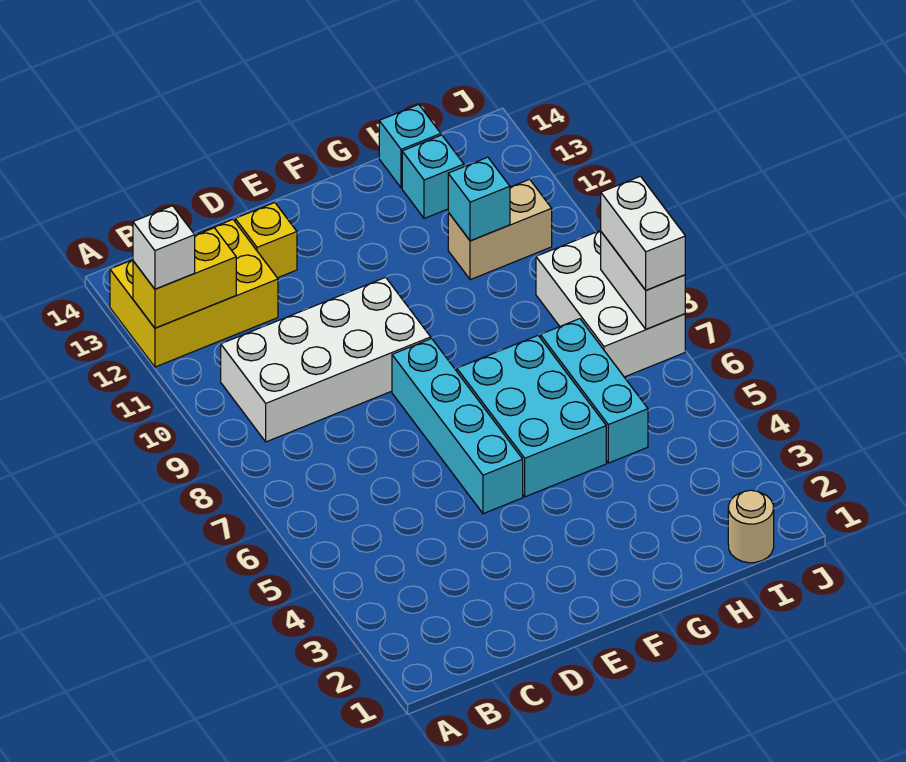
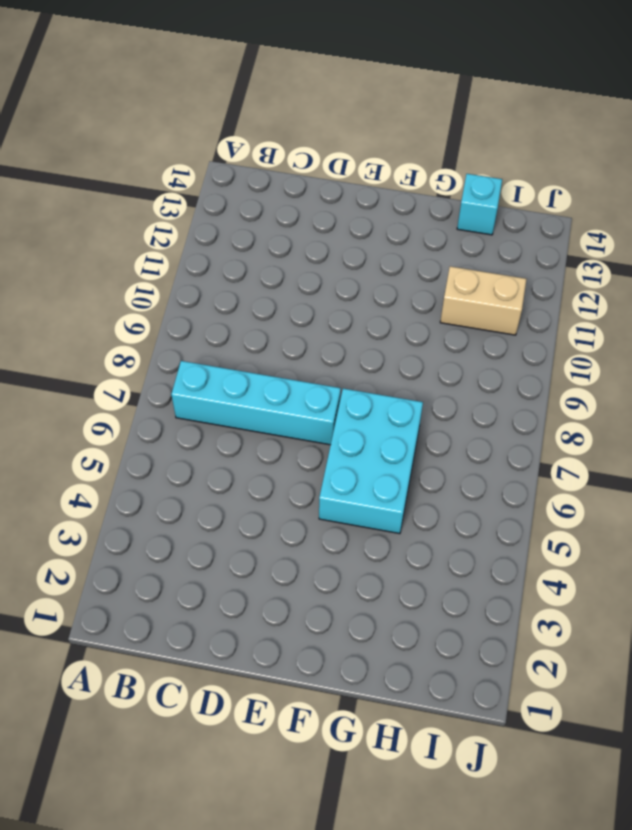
cyan 1x4 brick [171,361,341,445] -> cyan 1x4 brick turned to [392,339,523,514]
none -> yellow 2x3 brick [110,220,278,367]
none -> white 2x4 brick [221,277,431,442]
none -> yellow 1x1 brick [235,203,297,278]

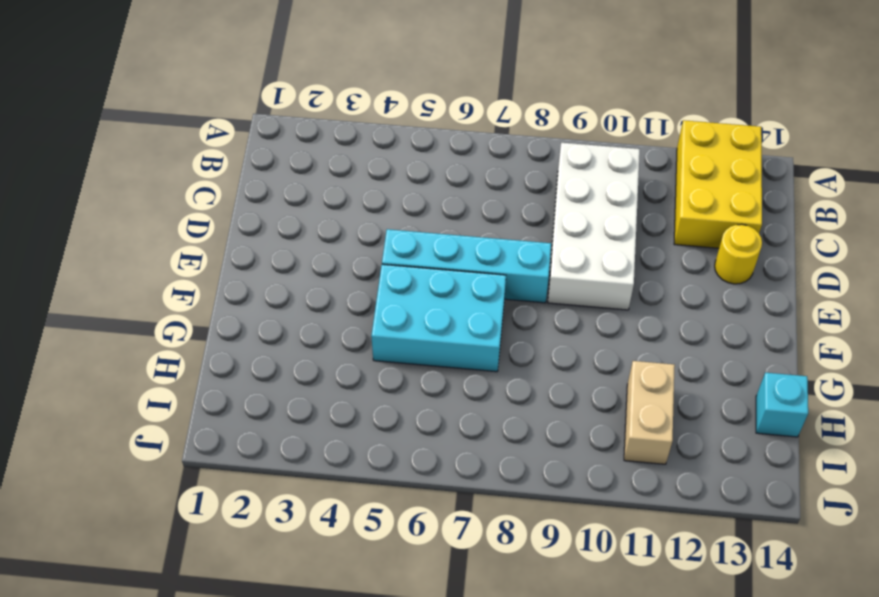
yellow 1x1 round brick [715,224,762,284] -> yellow 1x1 brick [235,203,297,278]
none -> cyan 1x3 brick [540,319,648,463]
none -> cyan 1x1 brick [402,135,464,219]
none -> tan 1x1 round brick [728,490,774,563]

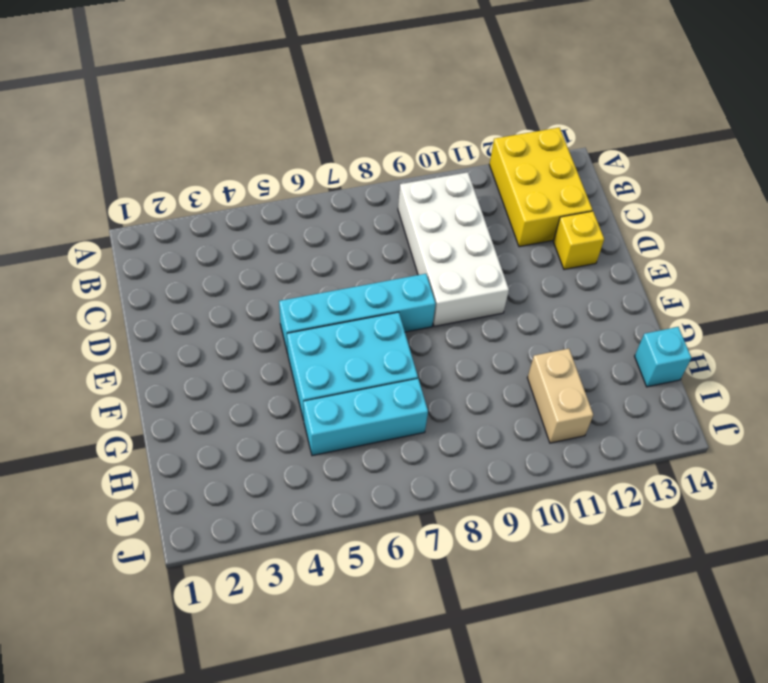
none -> cyan 1x1 brick [402,135,464,219]
none -> tan 1x1 round brick [728,490,774,563]
none -> white 2x3 brick [536,230,685,377]

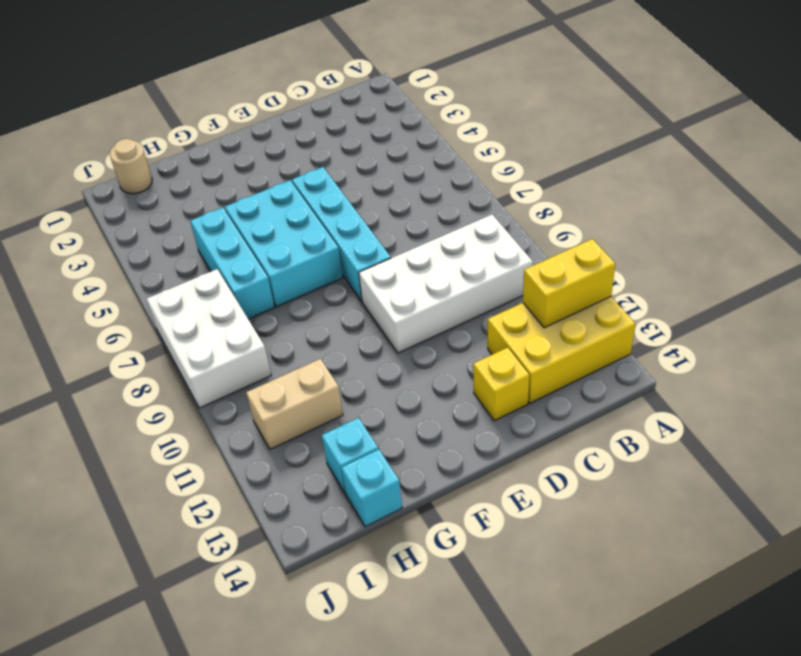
none -> cyan 1x1 brick [448,157,510,241]
none -> white 1x2 brick [601,232,685,329]
none -> white 1x1 brick [133,206,195,289]

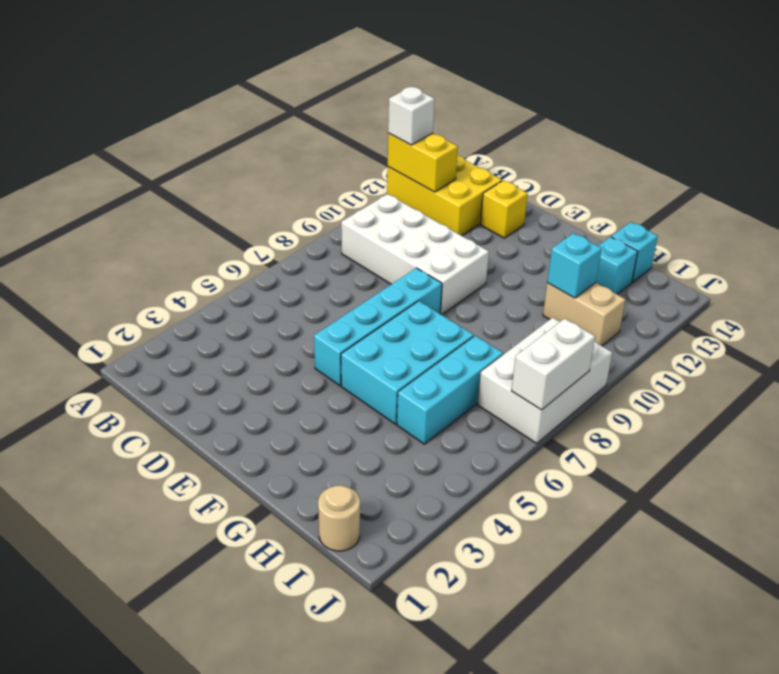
none -> white 1x2 brick [601,176,685,290]

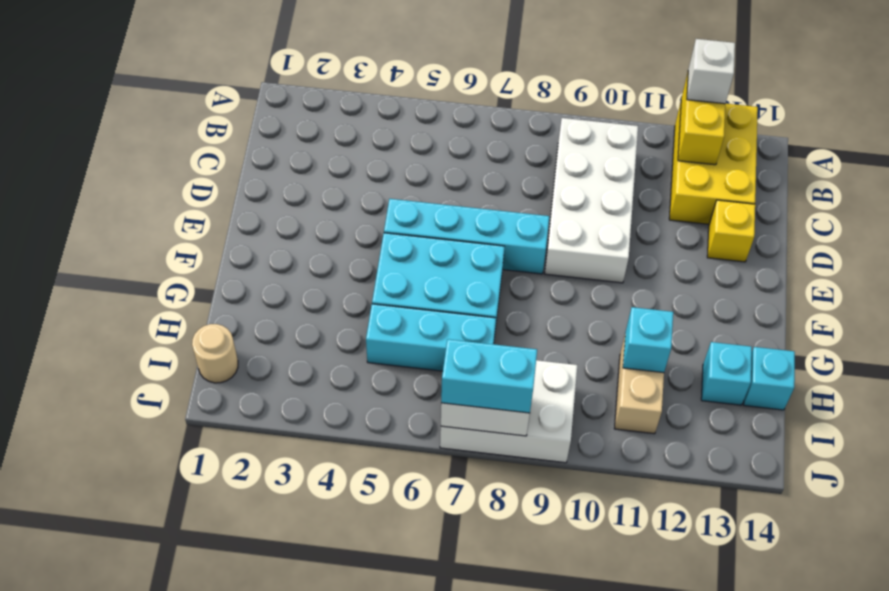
cyan 1x2 brick [441,339,537,413] -> white 1x2 brick [601,176,685,290]

